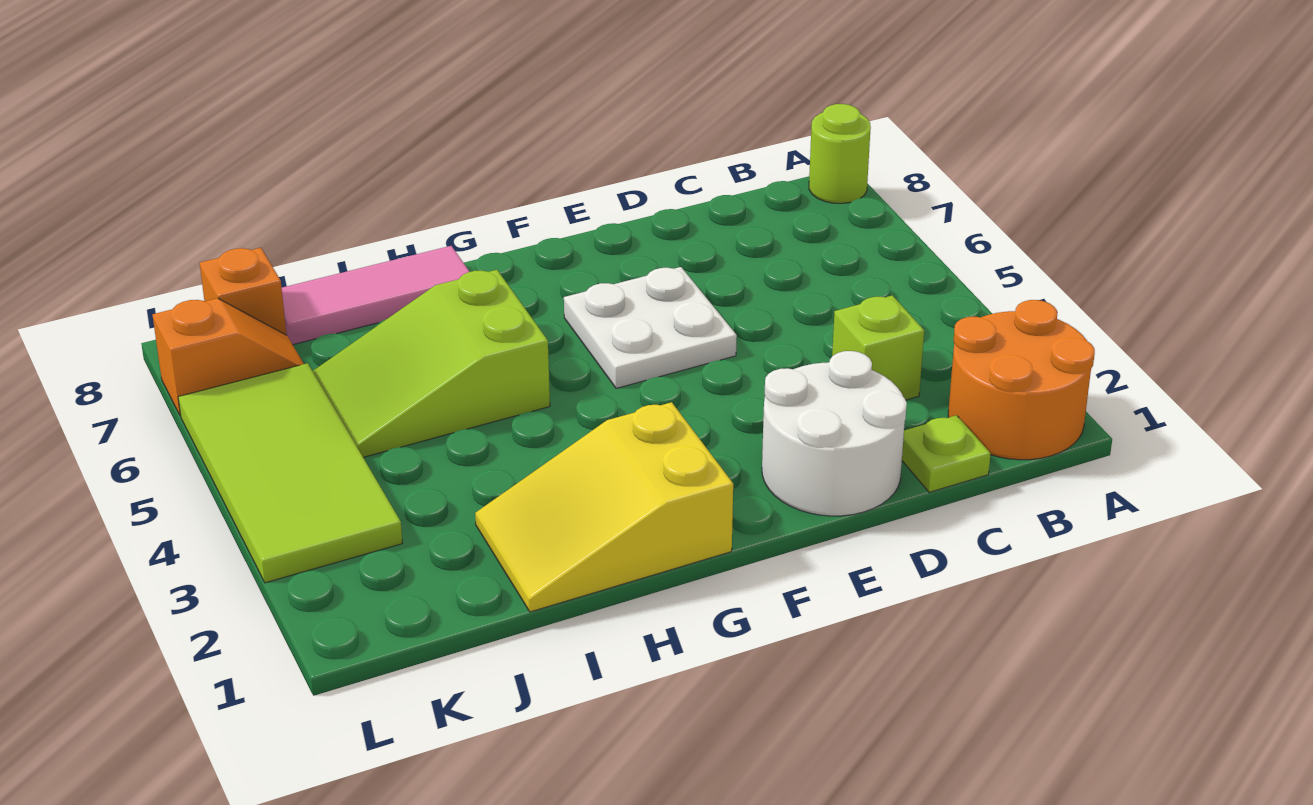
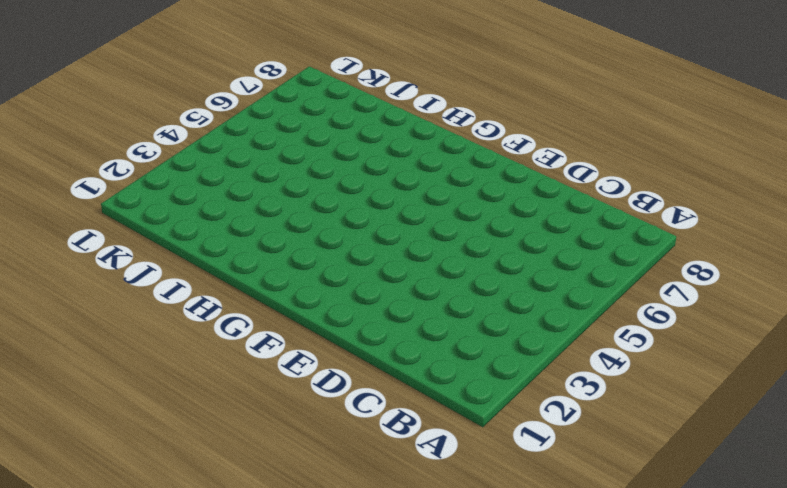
none -> orange 2x2 round brick [948,300,1095,460]
none -> lime 1x1 round brick [809,104,871,203]
none -> lime 1x1 plate [902,415,991,492]

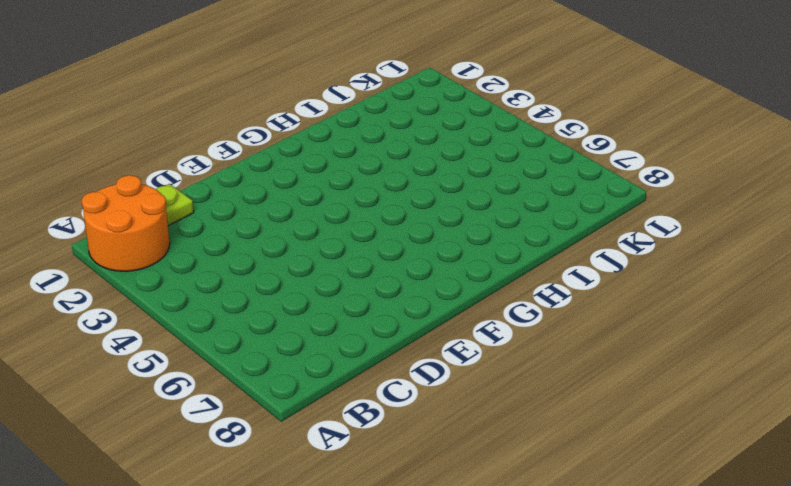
none -> lime 1x1 round brick [809,104,871,203]
none -> lime 1x1 brick [832,295,924,400]
none -> white 2x2 round brick [762,351,907,516]

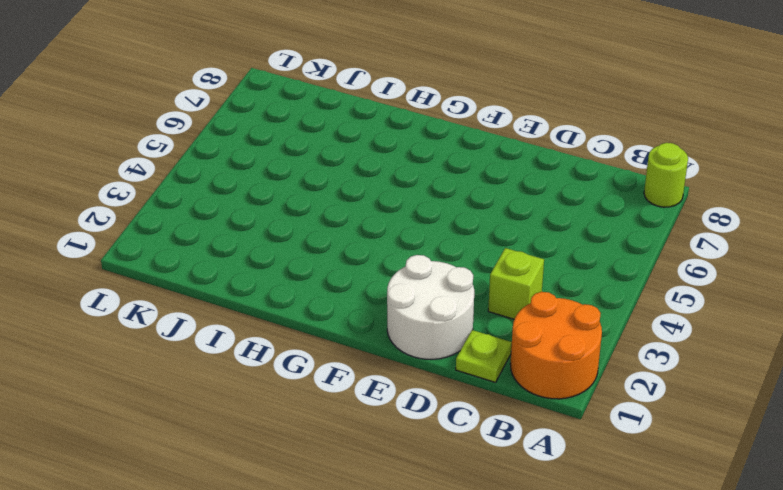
none -> white 2x2 plate [564,267,737,388]
none -> yellow 2x3 slope [475,402,733,612]
none -> lime 2x3 slope [313,270,550,457]

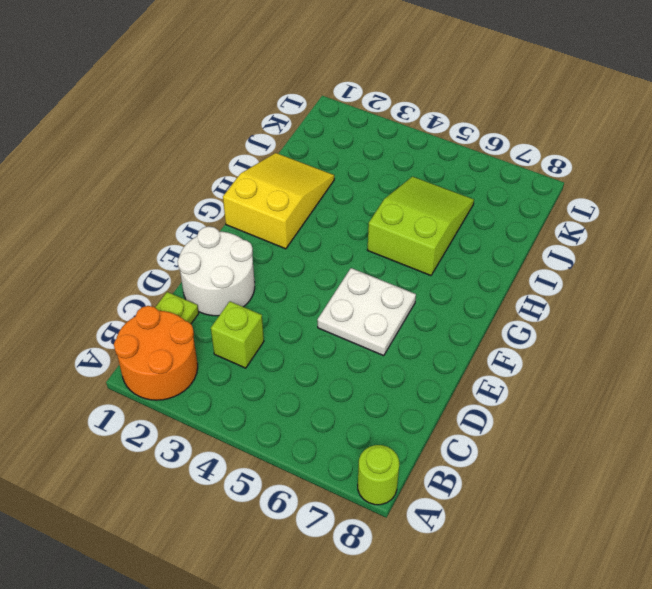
none -> pink 1x3 tile [282,246,470,345]
none -> lime 2x4 tile [178,363,402,583]
none -> orange 1x2 slope [153,298,304,416]

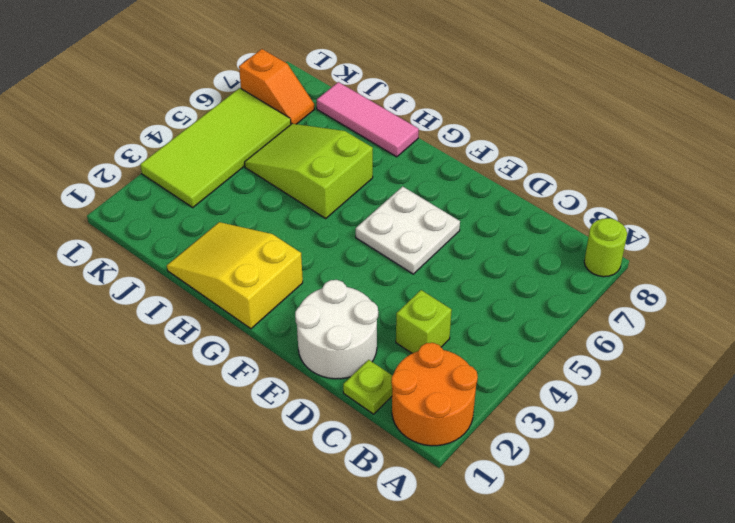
none -> orange 1x1 brick [200,248,287,335]

